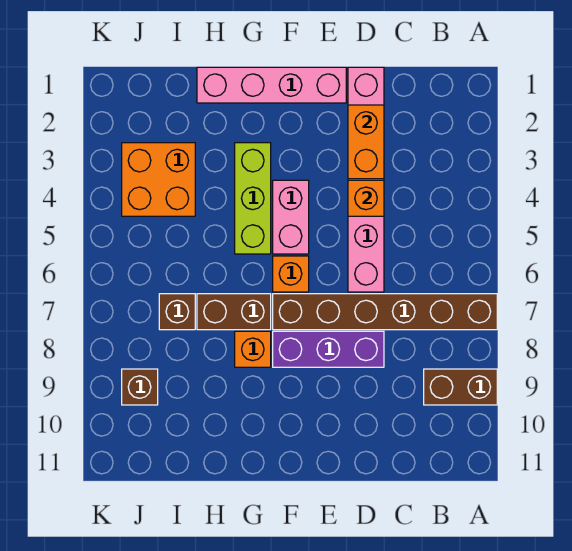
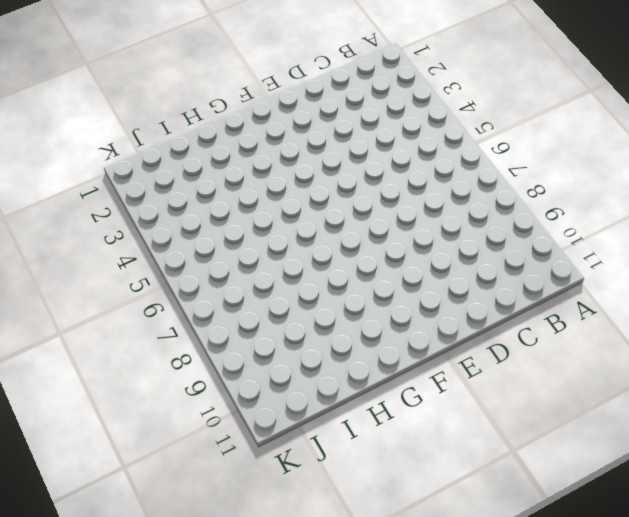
none -> brown 1x6 brick [273,294,497,330]
none -> brown 1x2 brick [424,369,497,405]
none -> pink 1x6 brick [348,67,384,292]

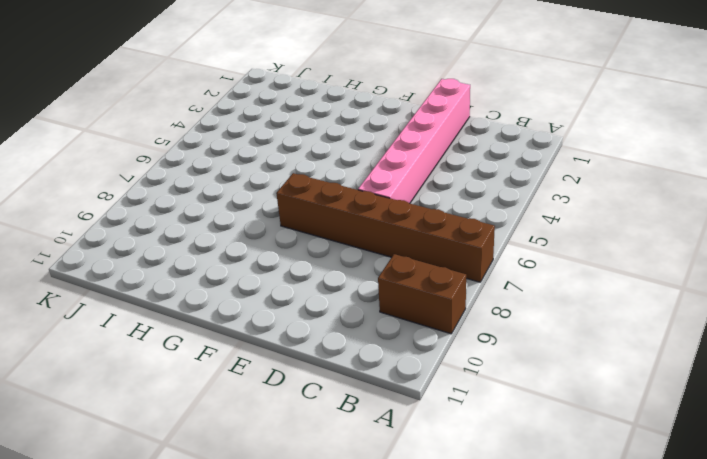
none -> purple 1x3 brick [273,331,384,367]
none -> pink 1x4 brick [197,67,346,103]
none -> pink 1x2 brick [273,180,309,254]

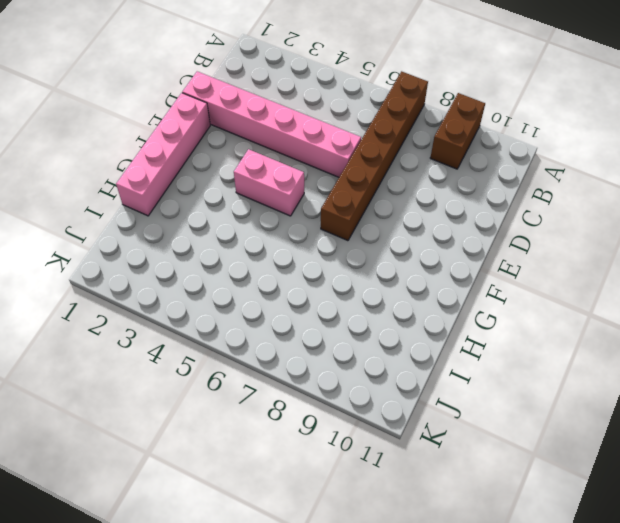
none -> purple 1x3 brick [273,331,384,367]
none -> orange 1x1 brick [273,256,309,292]
none -> lime 1x3 brick [235,143,271,254]

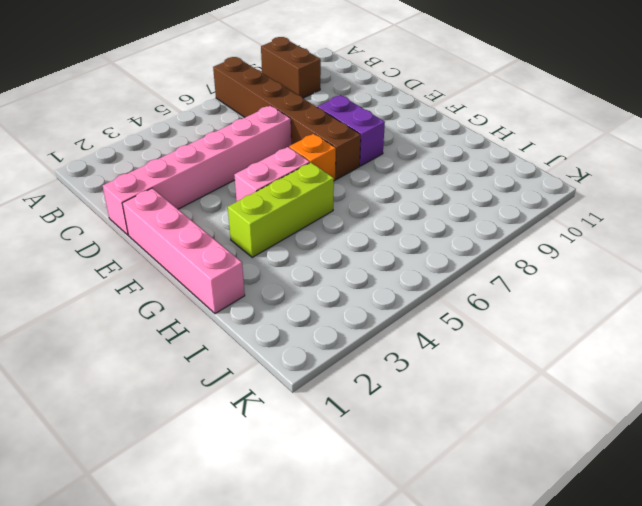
purple 1x2 brick [318,95,385,166] -> purple 1x3 brick [273,331,384,367]
none -> brown 1x2 brick [197,294,271,330]
none -> orange 1x1 brick [235,331,271,367]
none -> orange 2x2 brick [122,143,195,216]

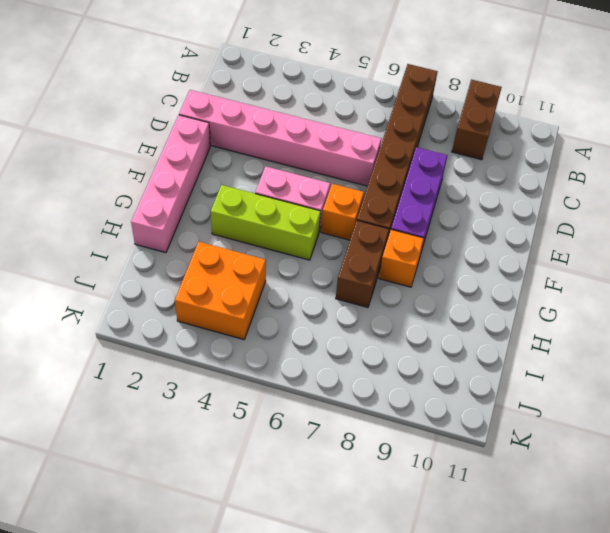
none -> brown 1x1 brick [159,294,195,330]
none -> brown 1x1 brick [122,369,158,405]
none -> orange 1x2 brick [348,105,384,179]

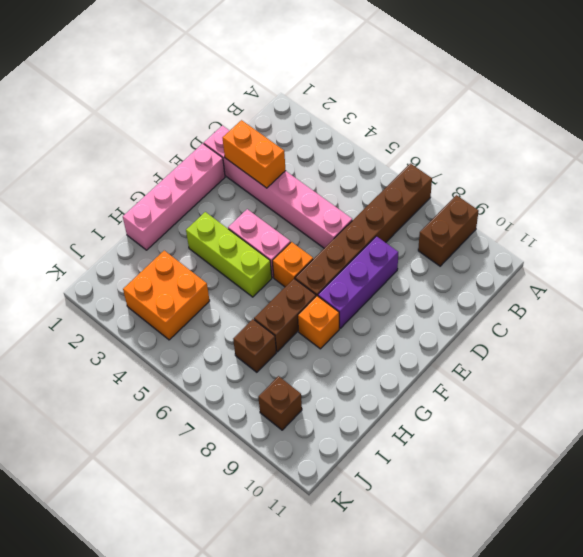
none -> orange 1x1 brick [348,180,384,216]

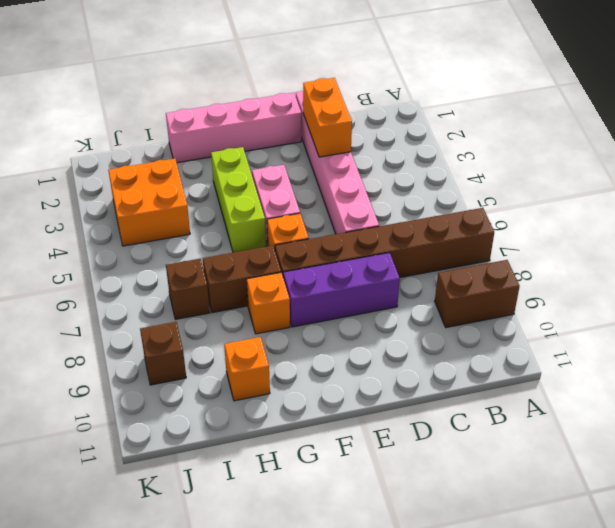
orange 1x1 brick [224,337,270,401] -> orange 1x1 brick moved to [348,180,384,216]

